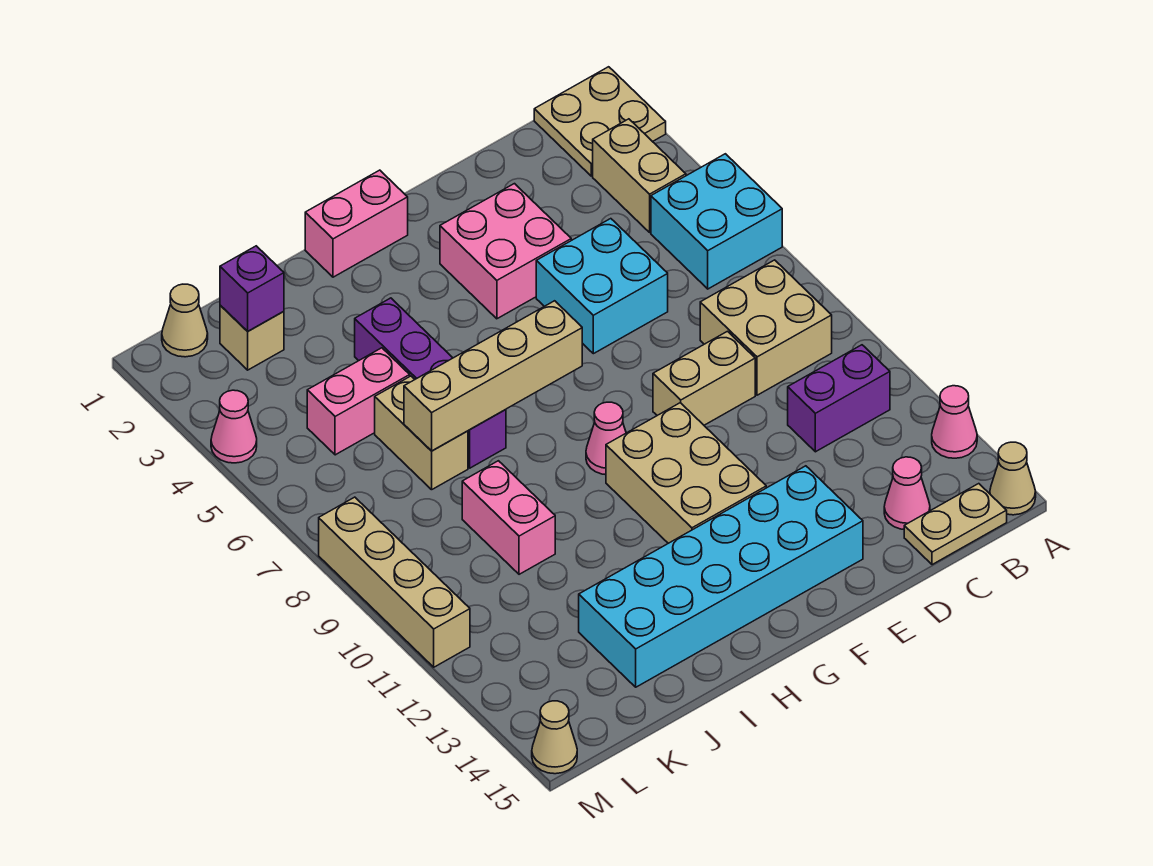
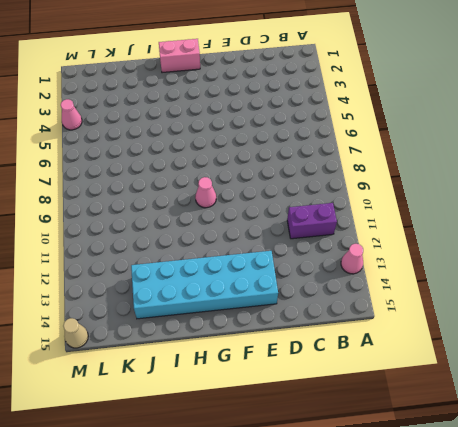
none -> tan 2x2 plate [534,67,666,176]
none -> cyan 2x2 brick [651,154,782,289]
none -> tan 1x1 cone [990,442,1036,515]

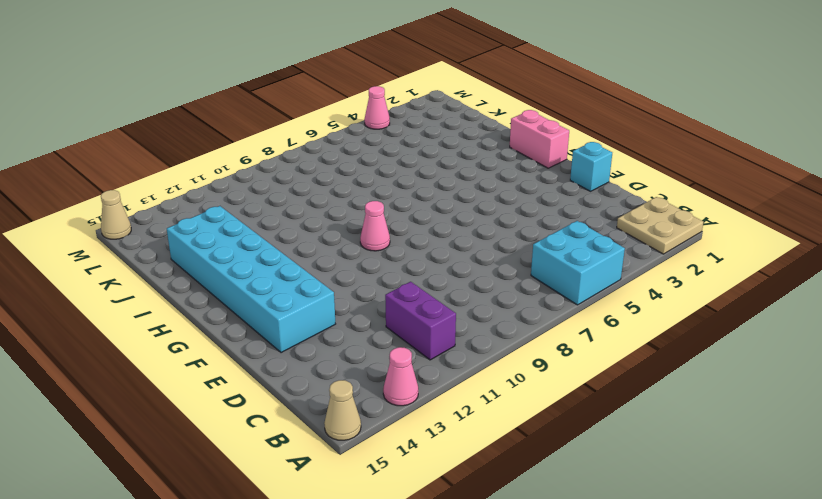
cyan 1x1 brick [570,142,612,191] -> none
none -> tan 1x2 brick [593,119,686,232]
none -> tan 2x2 brick [700,260,832,395]
none -> tan 1x2 plate [904,484,1007,565]

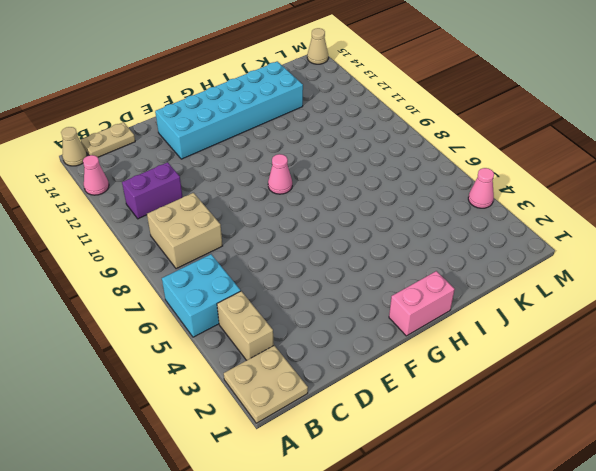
none -> pink 1x1 cone [884,457,930,529]
none -> cyan 2x2 brick [536,219,668,354]
none -> tan 1x2 brick [653,331,755,425]

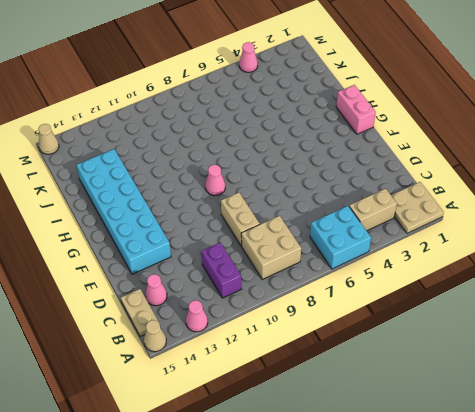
none -> cyan 2x2 brick [536,219,668,354]
none -> pink 2x2 brick [440,184,571,319]
none -> tan 2x3 brick [606,403,766,543]

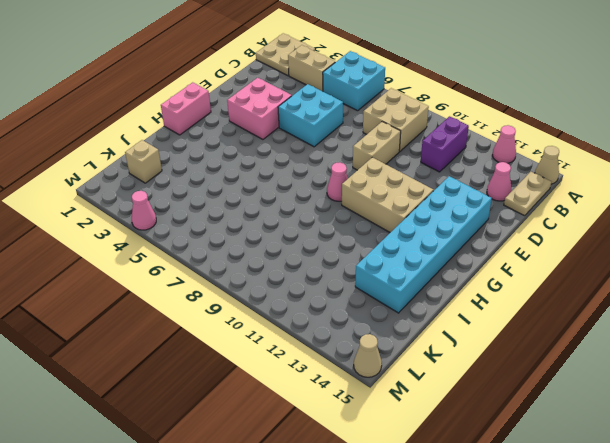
none -> purple 1x4 brick [355,298,506,468]
none -> pink 1x2 brick [307,348,410,455]
none -> tan 1x2 brick [375,376,468,490]

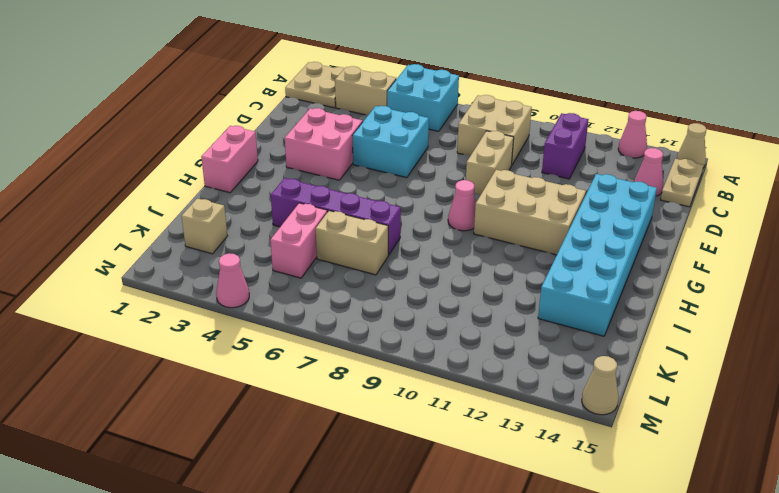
none -> pink 1x2 brick [462,461,555,574]
none -> tan 1x1 cone [162,284,208,357]
none -> tan 1x4 brick [319,497,470,667]

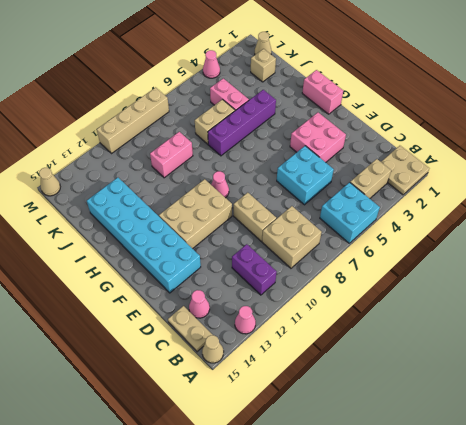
none -> tan 1x4 brick [404,301,582,451]
none -> purple 1x1 brick [220,246,284,331]

